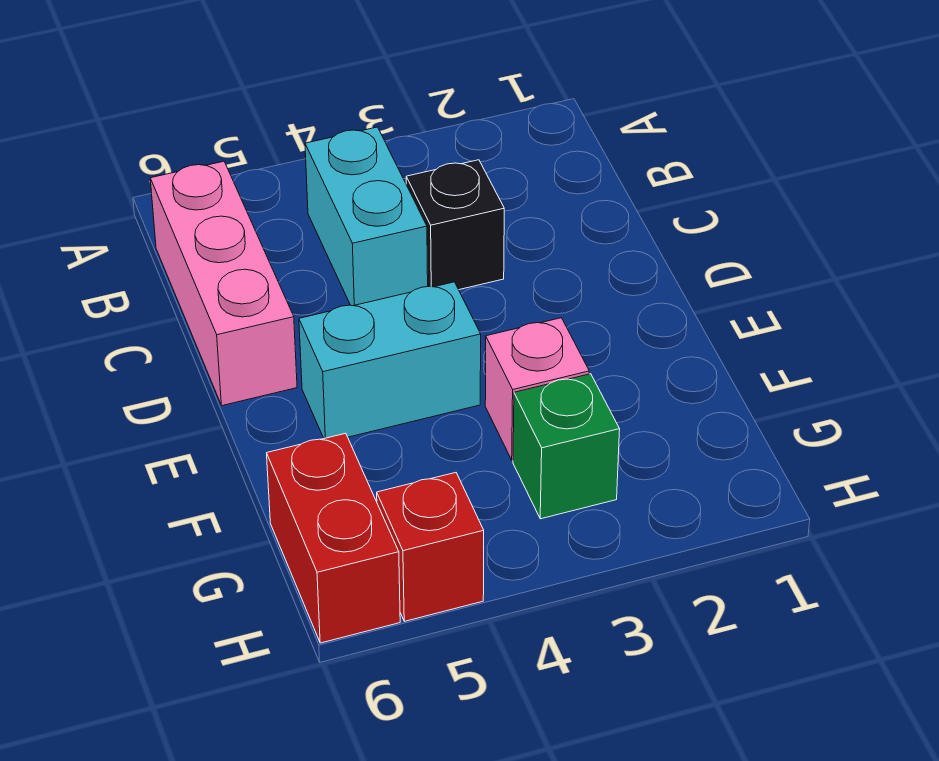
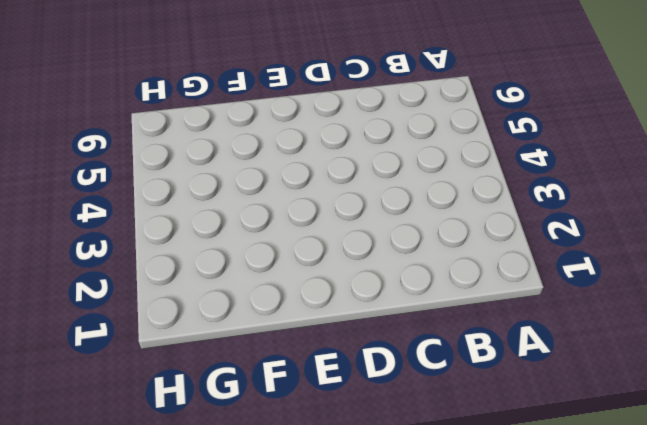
none -> cyan 1x2 brick [305,127,428,306]
none -> pink 1x3 brick [150,161,297,406]

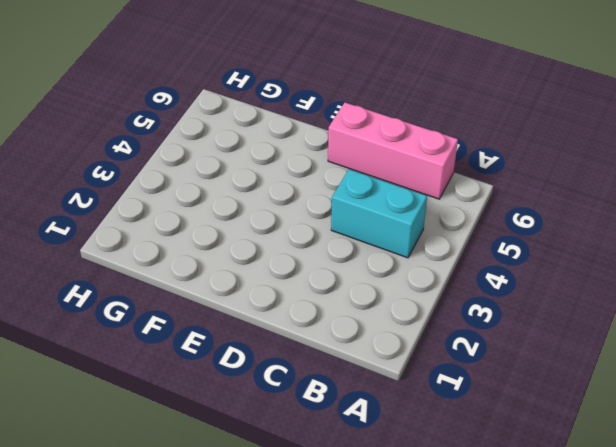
none -> black 1x1 brick [406,160,504,290]
none -> cyan 1x2 brick [299,282,481,438]

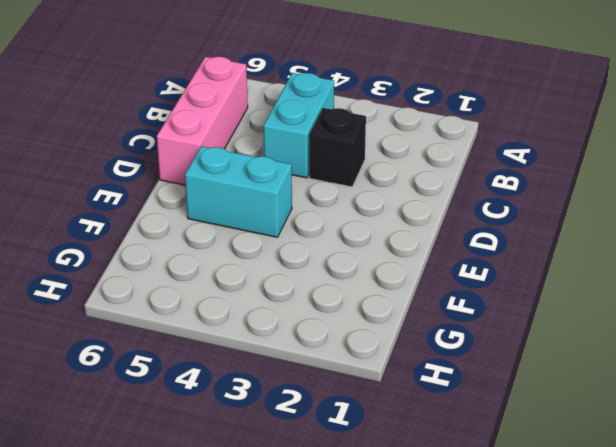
none -> pink 1x1 brick [485,318,589,460]
none -> green 1x1 brick [513,374,620,519]

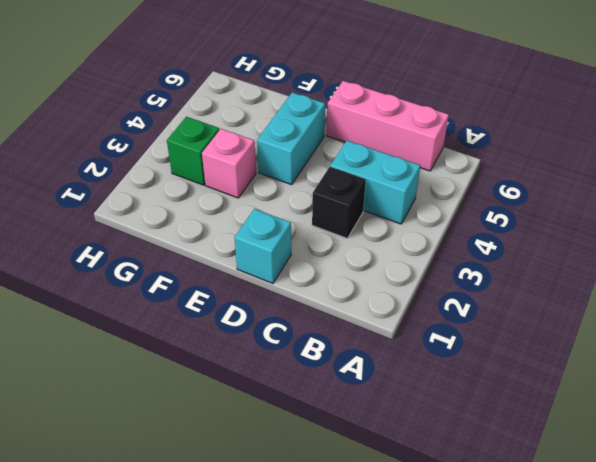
cyan 1x1 brick [234,209,291,283] -> none
none -> red 1x2 brick [267,433,400,643]
none -> red 1x1 brick [377,473,484,621]

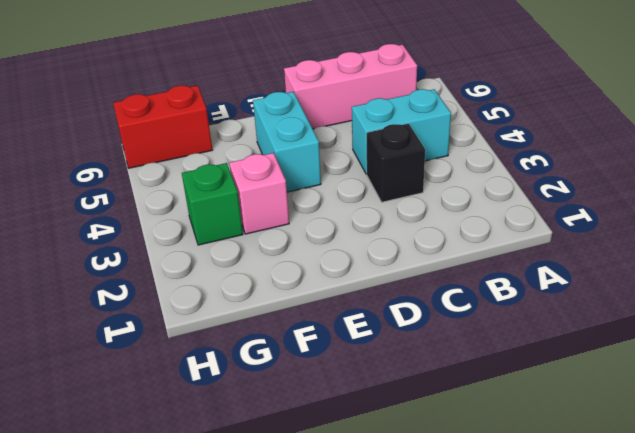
none -> red 1x1 brick [377,473,484,621]

